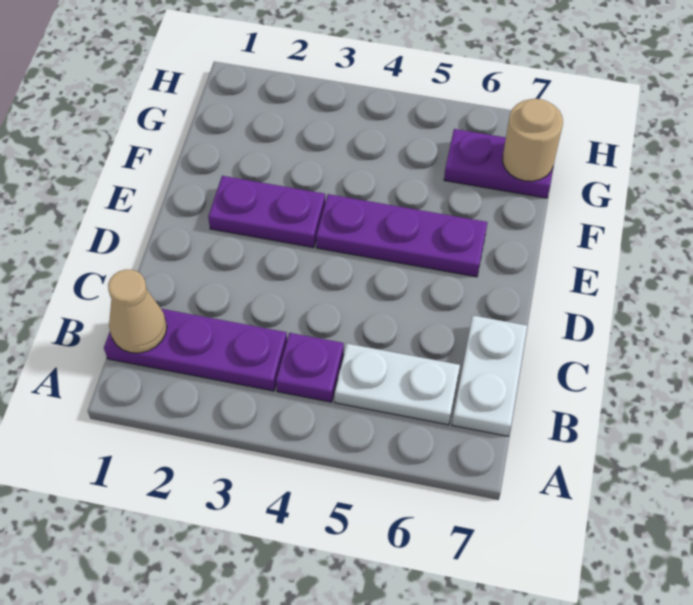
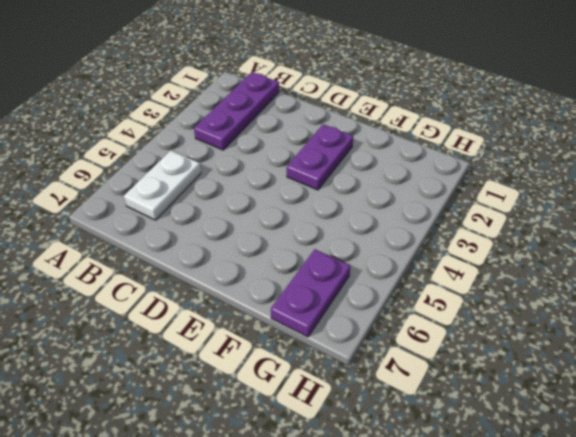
none -> purple 1x1 plate [276,333,344,402]
none -> white 1x2 plate [452,316,527,436]

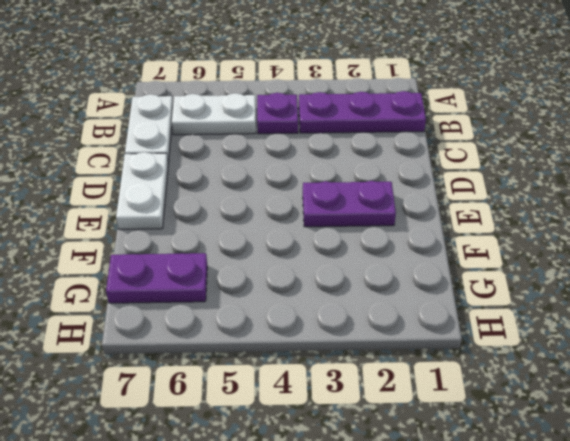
white 1x2 plate [116,152,168,229] -> none
none -> purple 1x3 plate [316,194,487,277]
none -> tan 1x1 cone [108,269,167,353]

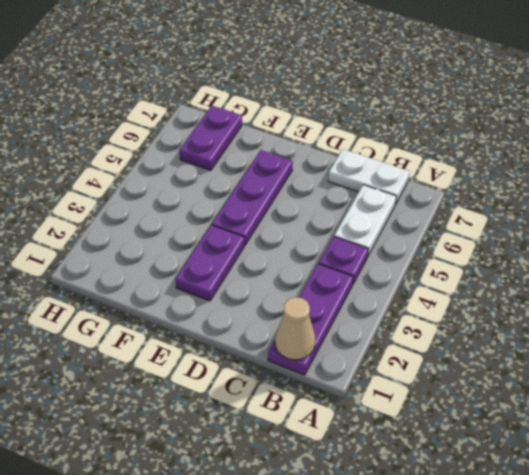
none -> tan 1x1 round brick [503,99,563,181]

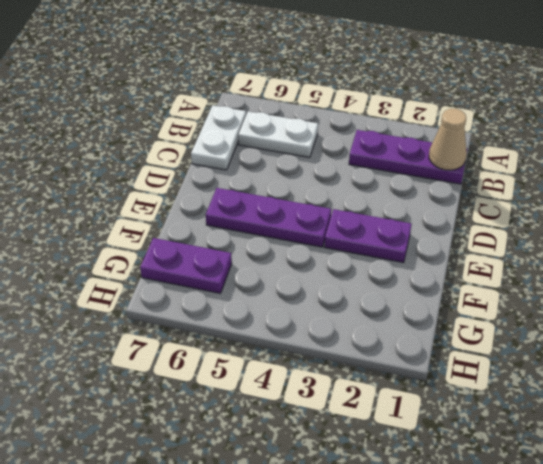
none -> purple 1x1 plate [276,333,344,402]
none -> tan 1x1 round brick [503,99,563,181]

